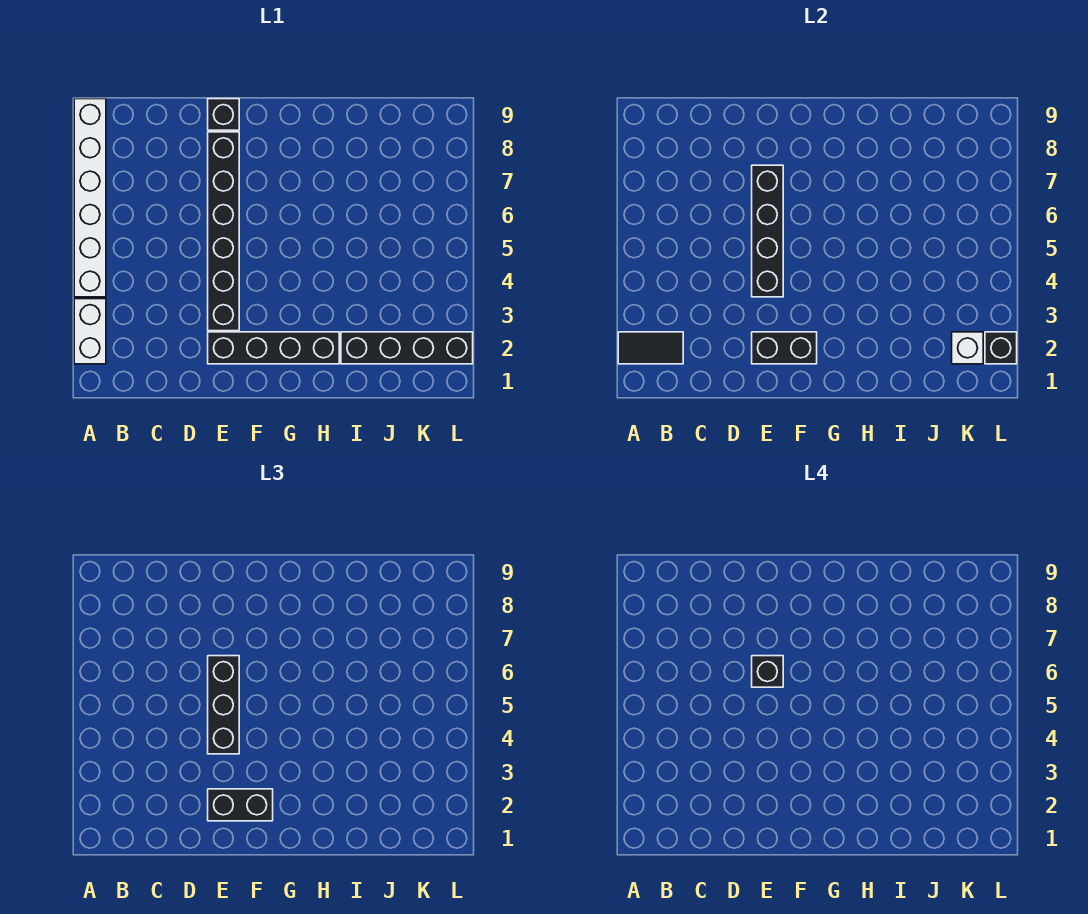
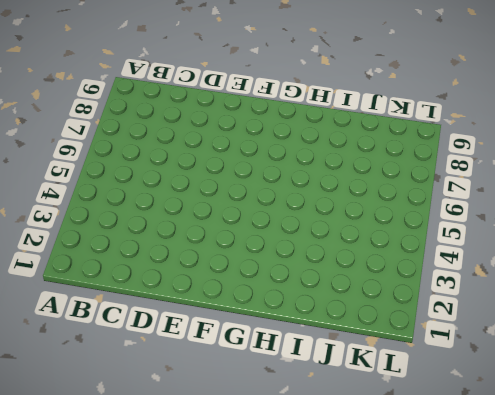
none -> white 1x2 brick [74,299,106,364]
none -> white 1x6 brick [74,99,106,297]
none -> black 1x4 brick [208,332,339,364]

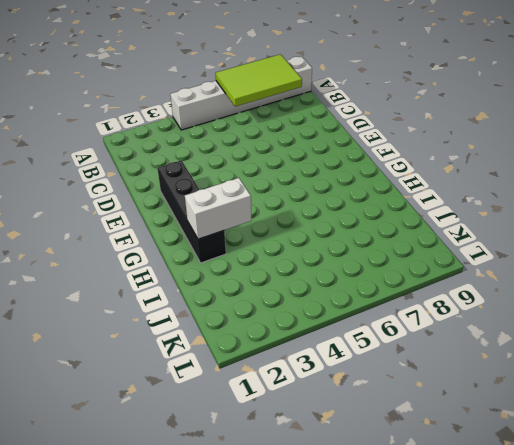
lime 2x3 tile [215,54,302,107] -> none
white 1x2 brick [185,178,252,239] -> white 1x2 brick moved to [74,299,106,364]
none -> black 1x6 brick [208,132,239,331]
none -> black 1x1 brick [208,99,239,130]
none -> black 1x4 brick [341,332,473,364]

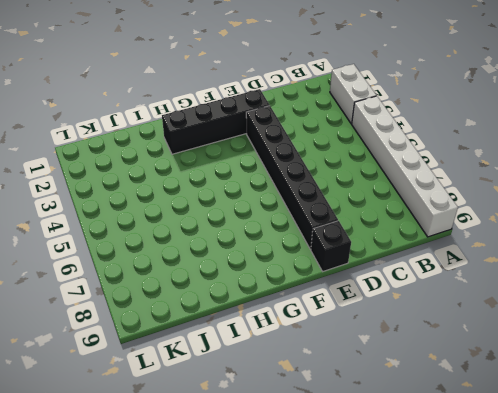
none -> black 1x4 brick [341,332,473,364]
none -> black 1x2 tile [618,332,683,364]
none -> black 1x2 brick [752,332,817,364]

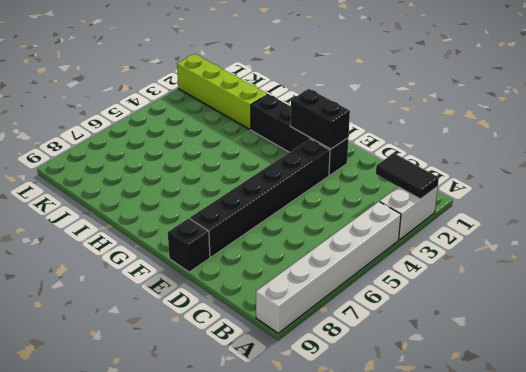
lime 1x4 brick [177,54,268,130] -> black 1x4 brick [341,332,473,364]
none -> black 1x4 brick [752,165,783,297]
none -> white 1x1 brick [952,332,983,364]
none -> black 1x1 brick [985,332,1017,364]

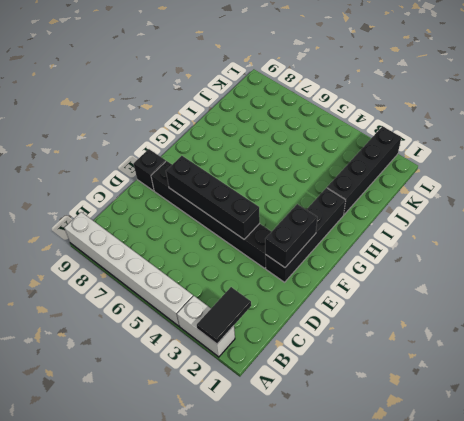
none -> white 1x1 brick [952,332,983,364]
none -> black 1x1 brick [985,332,1017,364]
none -> black 1x2 brick [208,789,273,821]

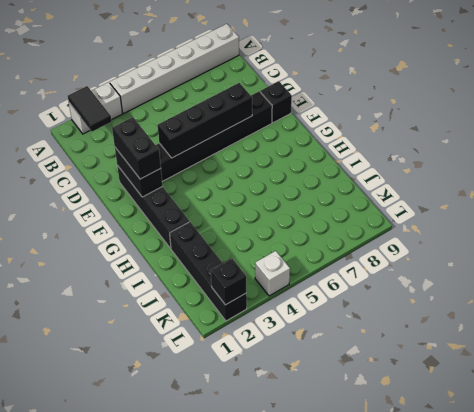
white 1x1 brick [255,251,290,296] -> white 1x1 brick moved to [952,332,983,364]
none -> black 1x3 brick [208,656,239,754]
none -> black 1x1 brick [752,656,783,687]

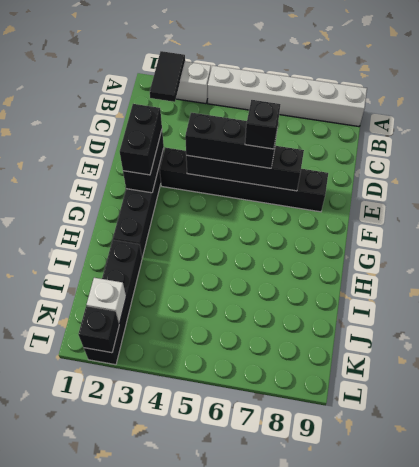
none -> black 1x1 brick [208,99,239,130]

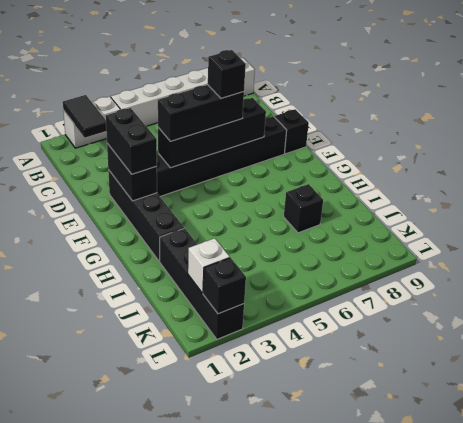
black 1x1 brick [284,184,323,233] -> none

